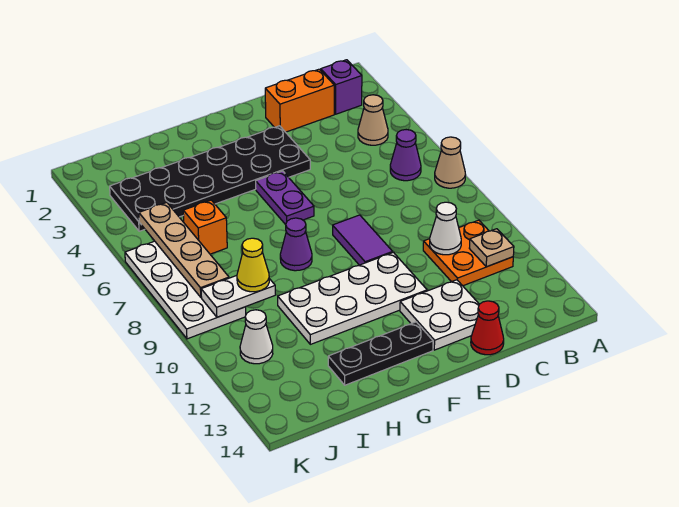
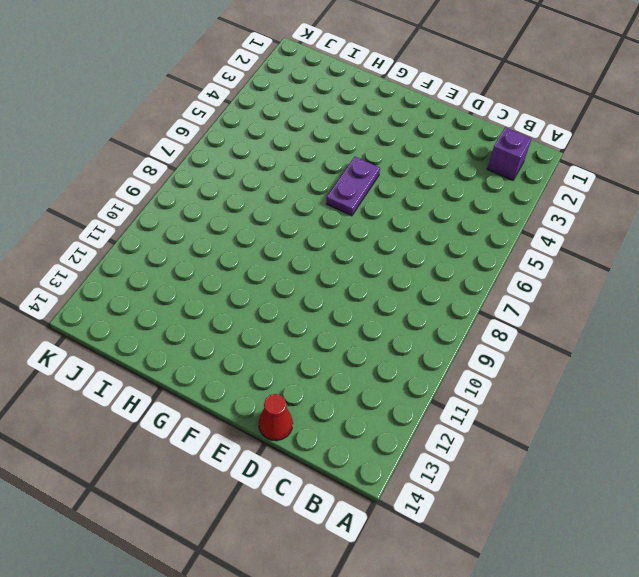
none -> tan 1x1 cone [435,137,466,188]
none -> tan 1x1 cone [358,95,388,145]
none -> purple 1x1 cone [390,130,421,181]

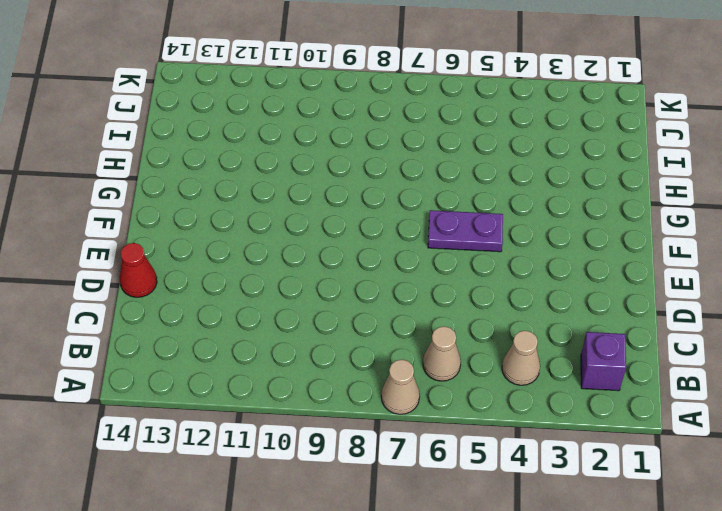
tan 1x1 cone [423,326,461,381] -> purple 1x1 cone [390,130,421,181]
none -> orange 2x2 plate [423,220,513,286]
none -> orange 1x2 brick [265,69,334,132]
none -> white 2x2 plate [400,280,479,350]

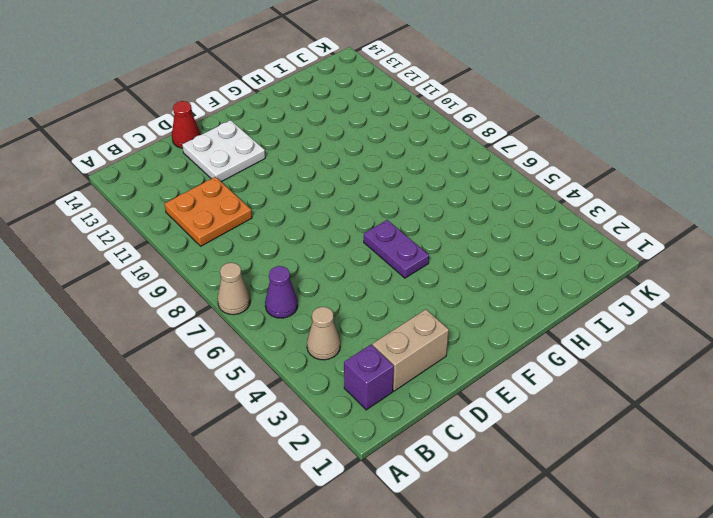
tan 1x2 brick [372,309,449,391] -> orange 1x2 brick [265,69,334,132]
none -> black 2x6 plate [110,126,310,231]
none -> purple 1x2 tile [333,215,393,265]
none -> white 2x4 plate [278,252,427,344]

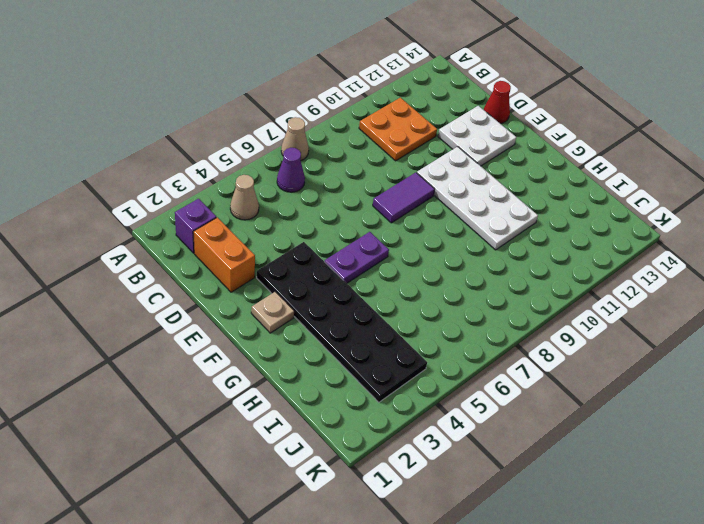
tan 1x1 plate [251,292,294,333] -> tan 1x1 plate moved to [469,229,514,267]
none -> black 1x3 plate [328,322,433,385]
none -> purple 1x1 cone [280,218,312,271]
none -> orange 1x1 brick [183,200,227,254]

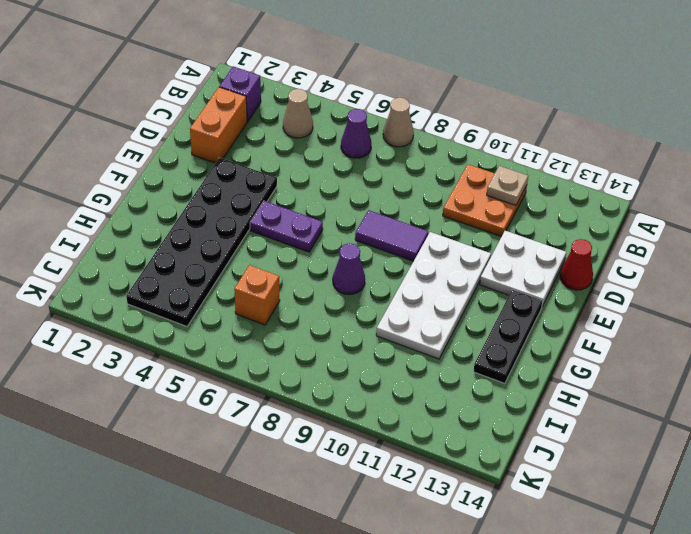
none -> white 2x4 plate [125,241,246,339]
none -> white 1x1 cone [240,310,273,364]
none -> white 1x1 cone [430,202,461,255]

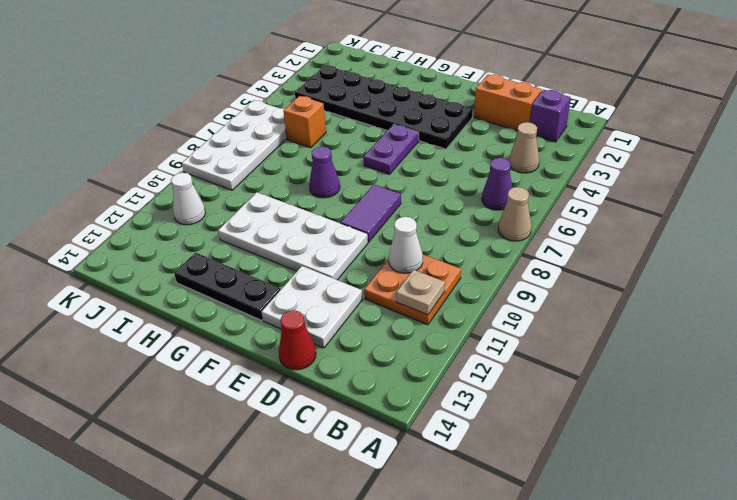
none -> white 1x2 plate [201,276,275,317]
none -> tan 1x4 plate [139,203,229,297]
none -> yellow 1x1 cone [237,238,269,292]

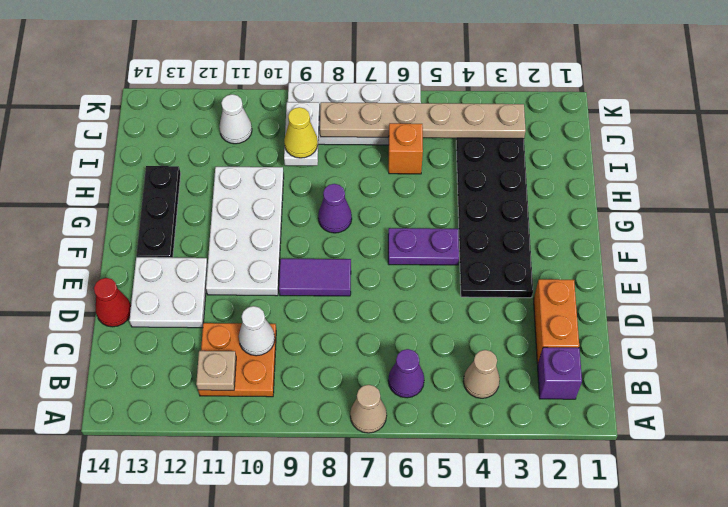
tan 1x6 plate [320,102,526,139] -> tan 1x4 plate [139,203,229,297]

